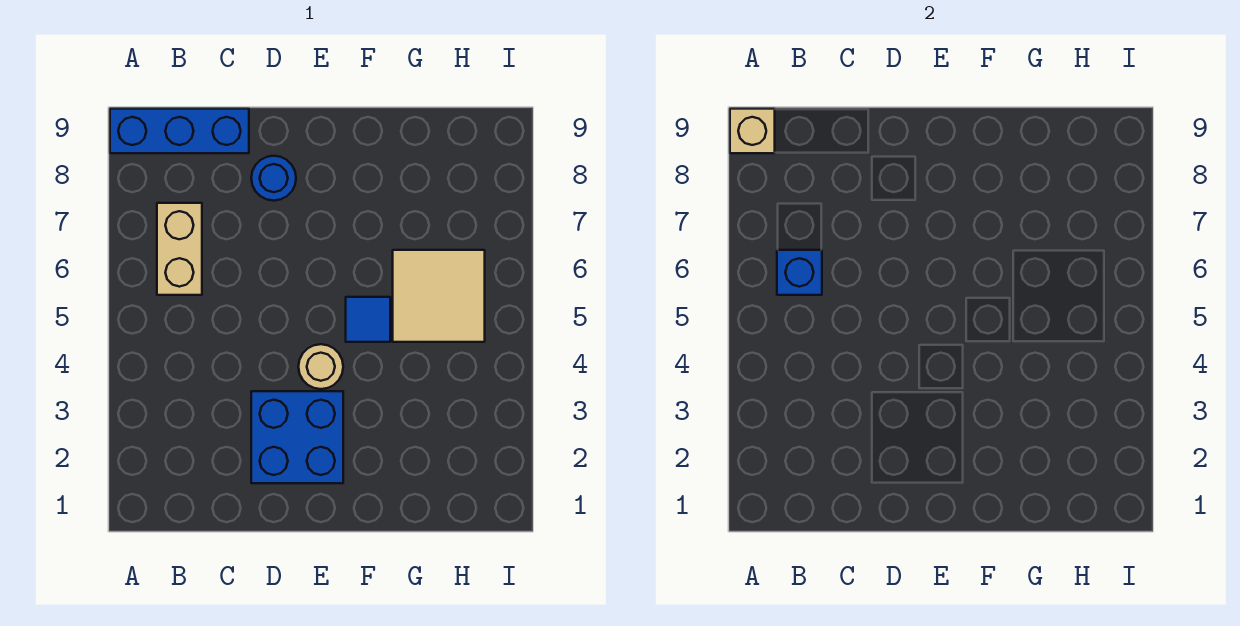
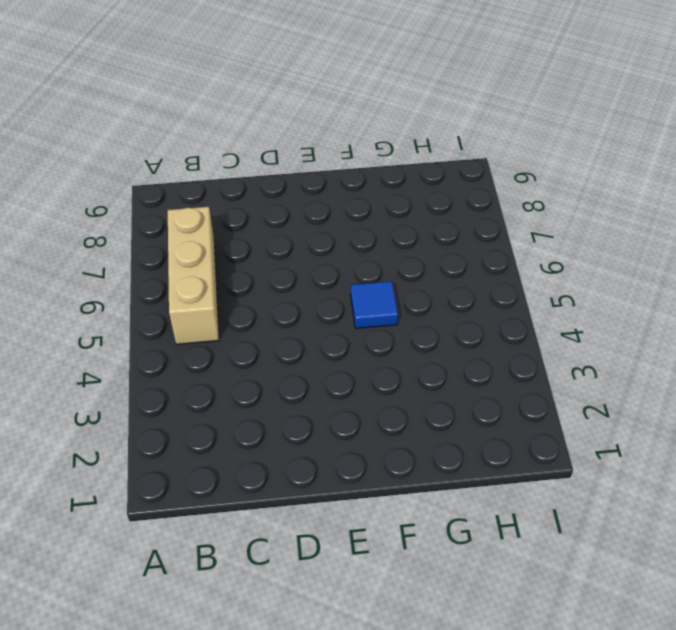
tan 1x3 brick [168,207,219,344] -> tan 1x2 brick [157,203,202,295]
none -> blue 1x3 brick [110,109,249,153]
none -> blue 2x2 brick [251,391,343,483]

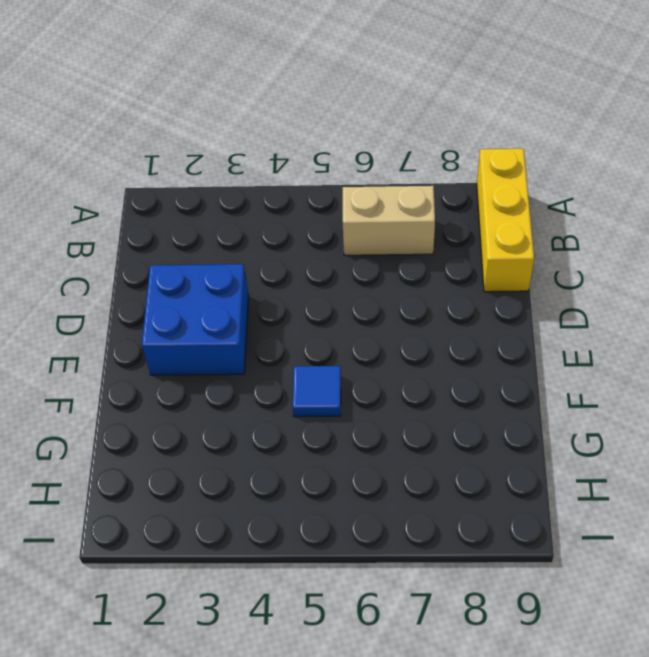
yellow 1x3 brick [477,149,534,292] -> blue 1x3 brick [110,109,249,153]
none -> blue 1x1 round brick [251,156,296,201]
none -> tan 1x1 round brick [298,344,343,389]

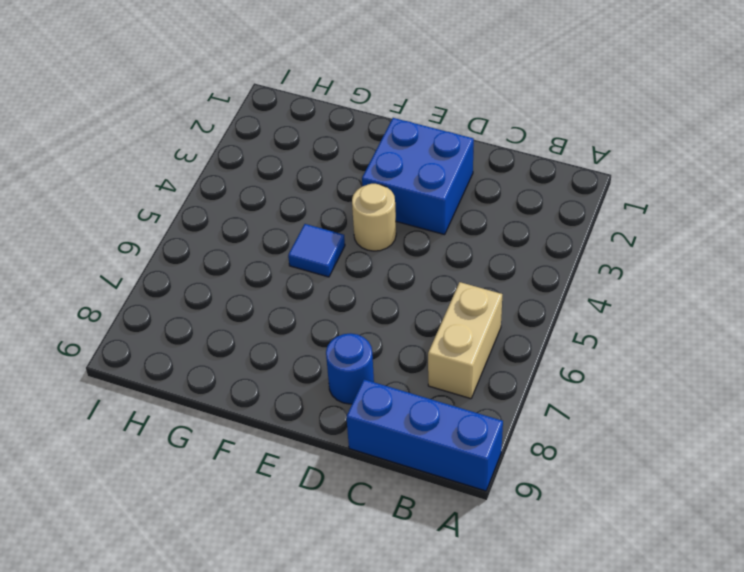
none -> tan 2x2 tile [393,250,485,342]
none -> tan 1x1 brick [730,109,775,153]

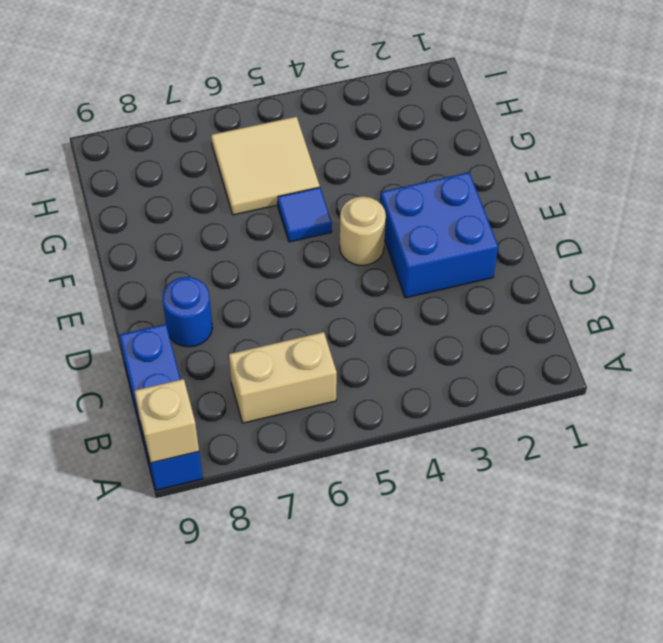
none -> blue 1x1 brick [777,250,822,295]

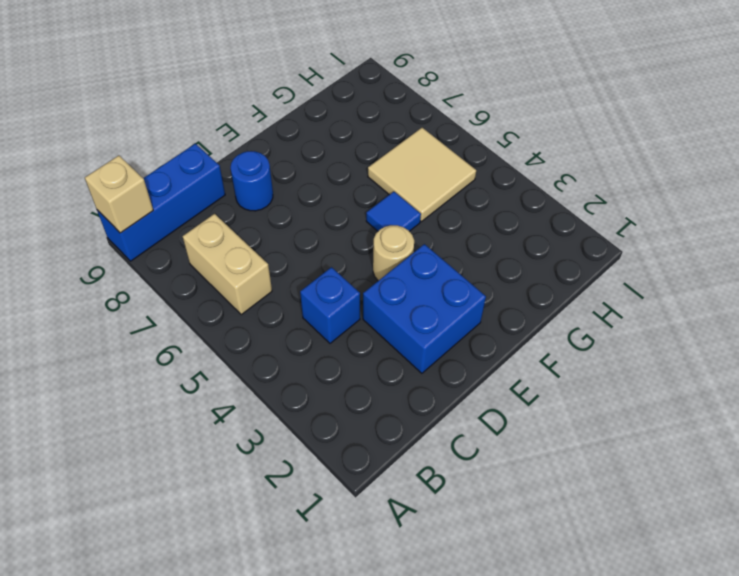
blue 1x1 brick [300,267,360,343] -> blue 1x1 brick moved to [777,250,822,295]

